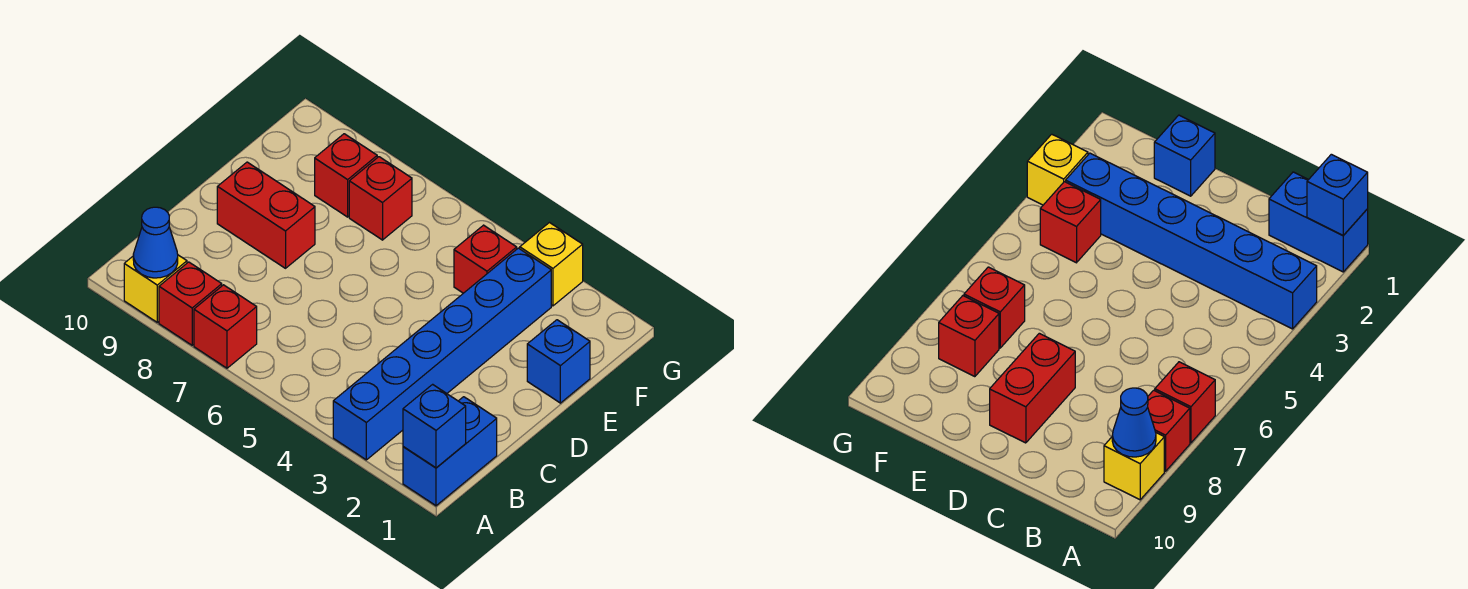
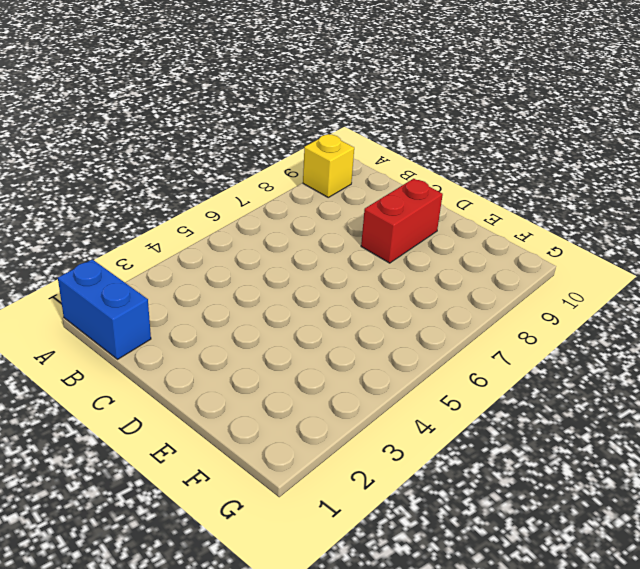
none -> blue 1x6 brick [333,248,551,460]
none -> red 1x1 brick [194,285,257,368]
none -> red 1x1 brick [159,262,222,345]

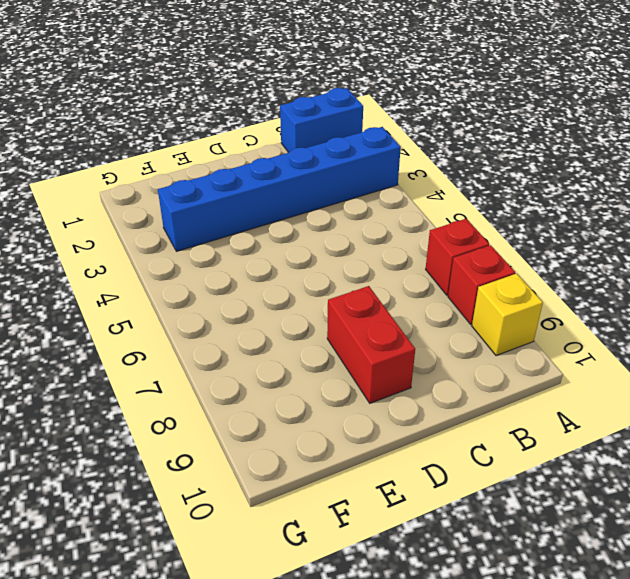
none -> blue 1x1 brick [527,320,590,403]
none -> red 1x1 brick [454,225,517,293]
none -> red 1x1 brick [349,157,412,240]

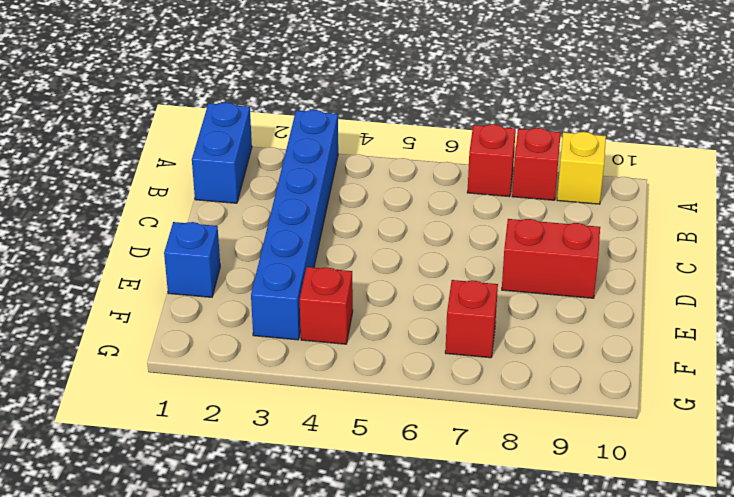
none -> red 1x1 brick [315,134,377,217]
none -> yellow 1x1 brick [520,223,583,306]
none -> blue 1x1 brick [403,384,466,468]

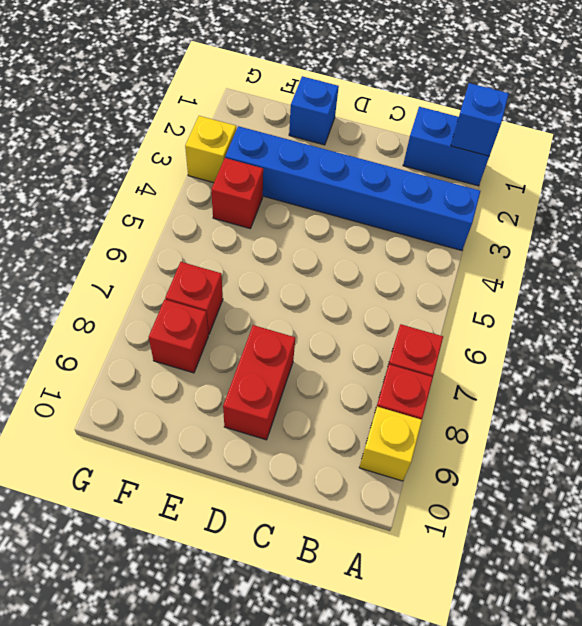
none -> blue 1x1 cone [133,207,178,278]

